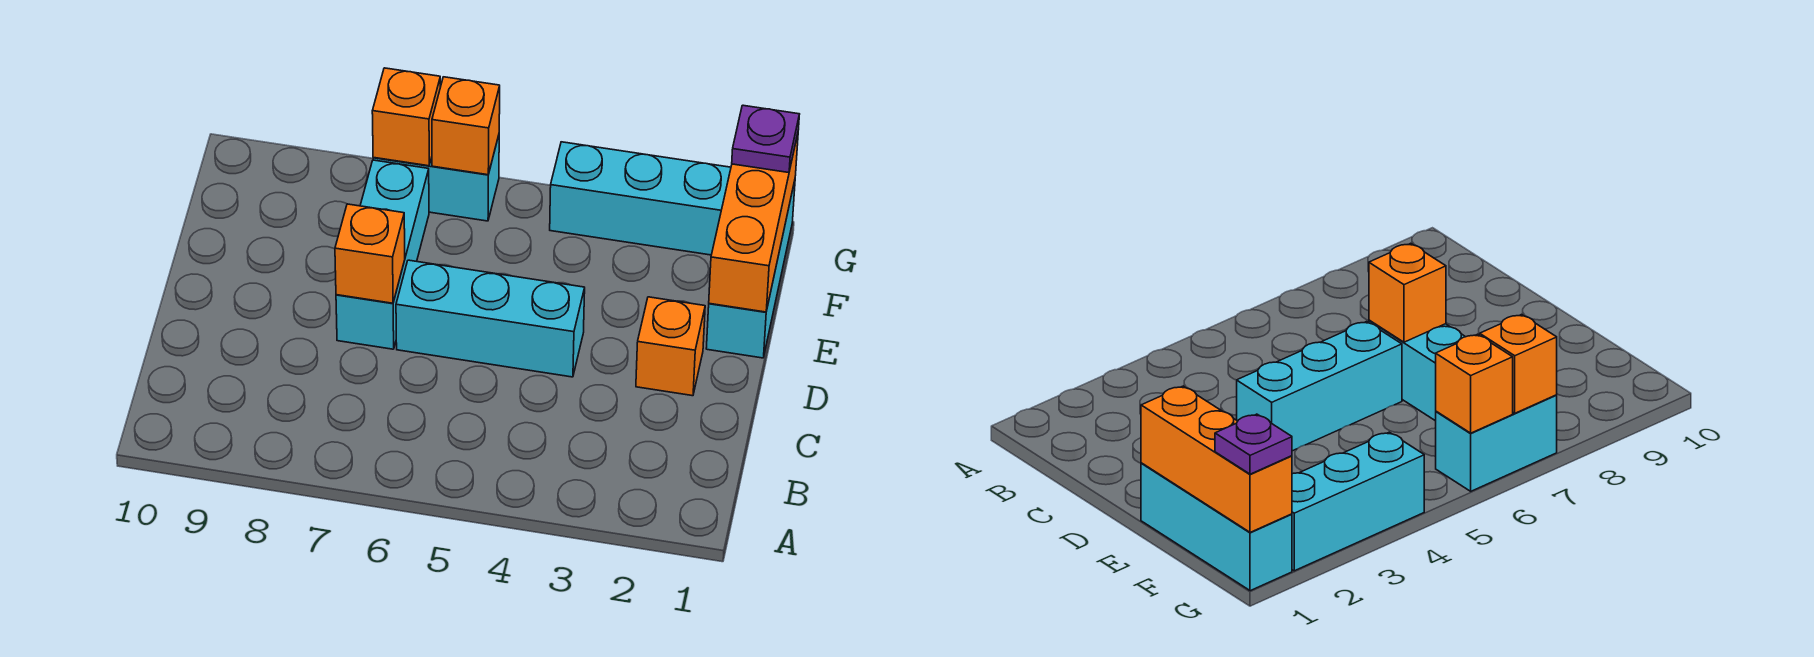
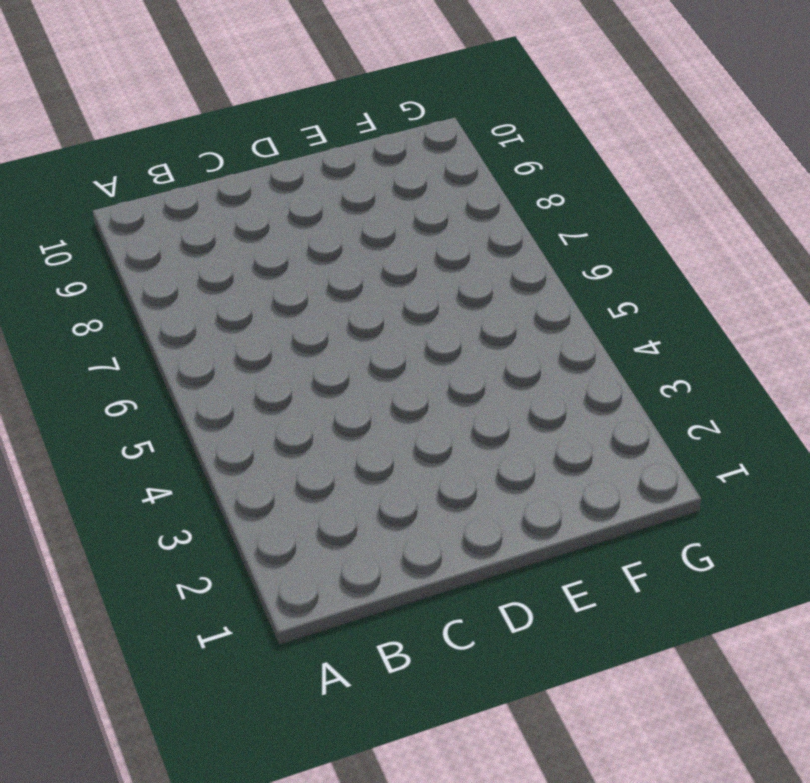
none -> orange 1x1 brick [636,297,705,396]
none -> cyan 1x3 brick [396,260,585,377]

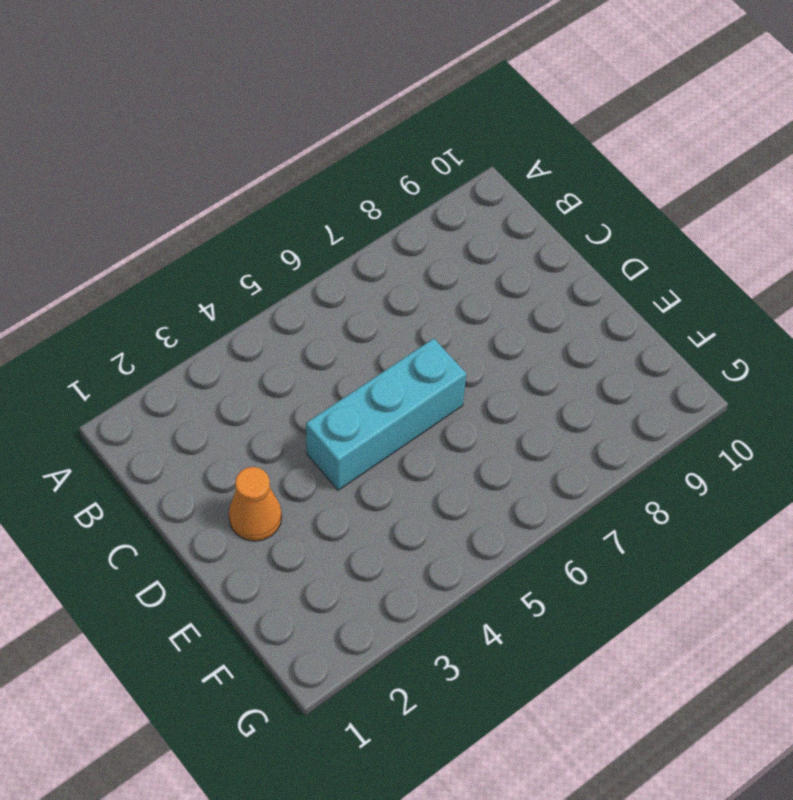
orange 1x1 cone [229,467,282,541] -> orange 1x1 brick [636,297,705,396]
none -> cyan 1x3 brick [336,160,429,349]
none -> cyan 1x3 brick [706,181,795,358]

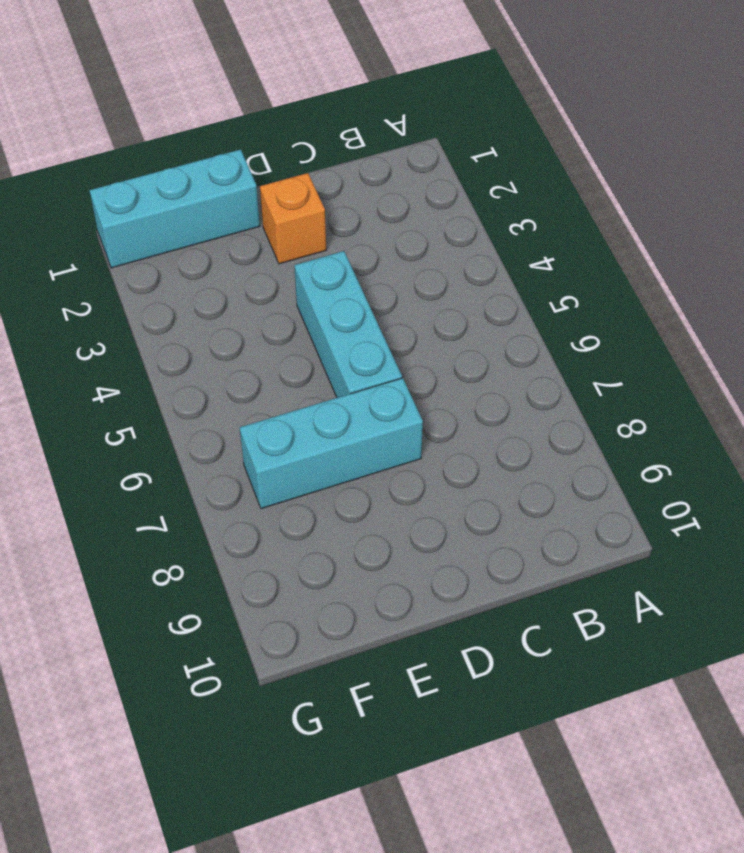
none -> cyan 1x3 brick [550,142,731,255]
none -> cyan 1x2 brick [373,136,499,221]

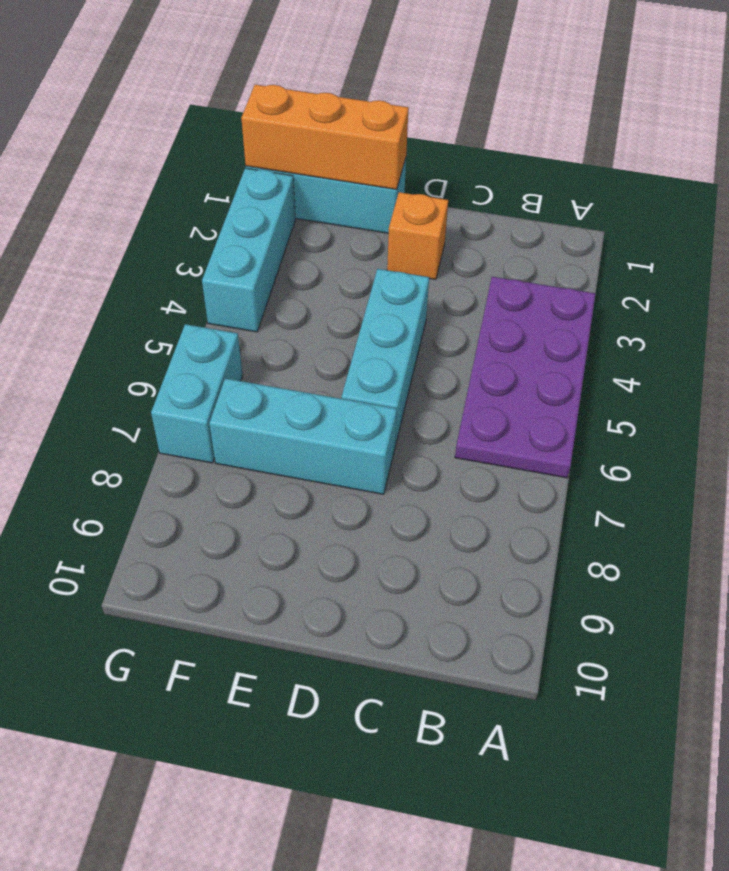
purple 2x4 plate [455,277,595,478] -> none
none -> orange 1x1 brick [335,204,405,303]
none -> orange 1x1 brick [432,77,500,175]

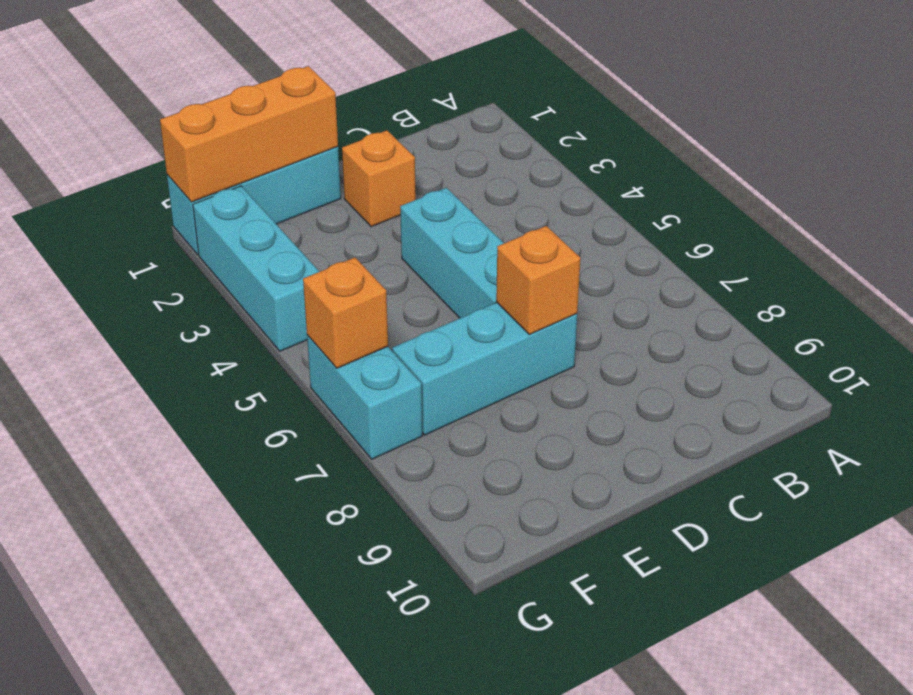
none -> orange 1x1 brick [372,68,440,166]
none -> purple 1x1 plate [732,105,799,173]

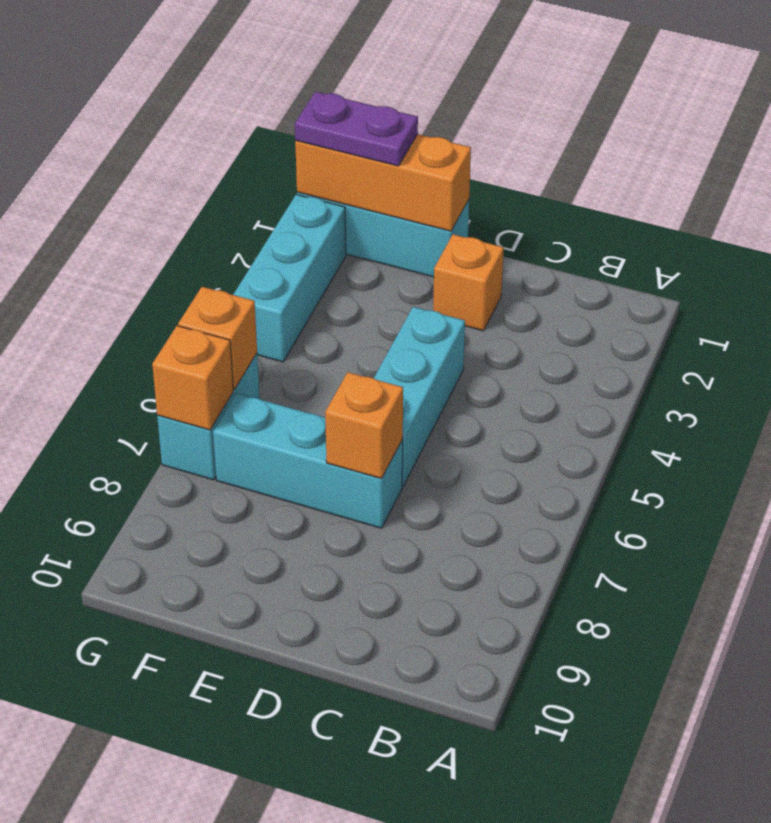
purple 1x2 plate [295,92,418,166] -> purple 1x1 plate [732,105,799,173]

